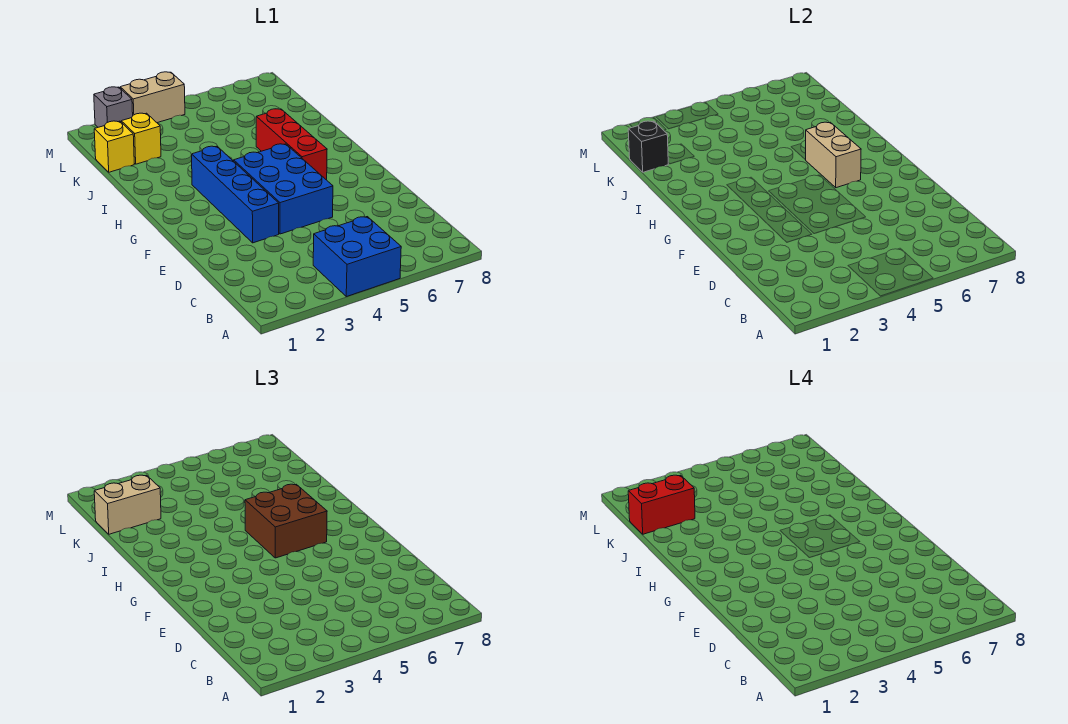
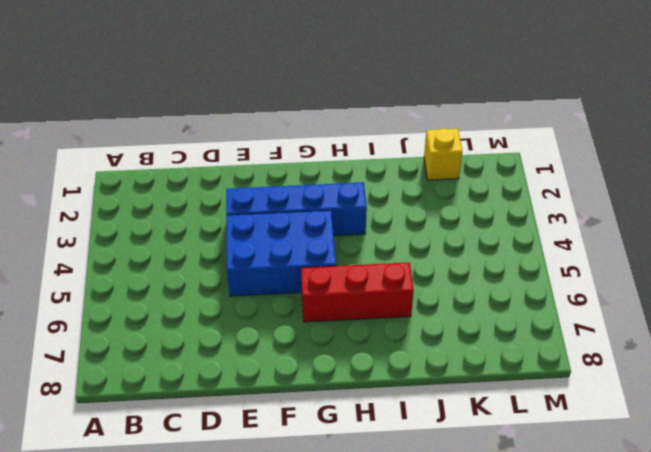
none -> blue 2x2 brick [313,217,401,297]
none -> yellow 1x1 brick [121,113,161,164]
none -> grey 1x1 brick [94,87,133,127]

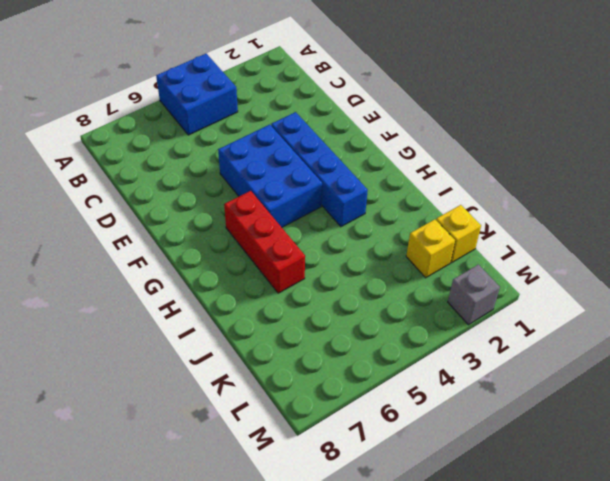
none -> tan 1x2 brick [120,72,185,123]
none -> tan 1x2 brick [806,122,861,188]
none -> black 1x1 brick [628,121,668,172]

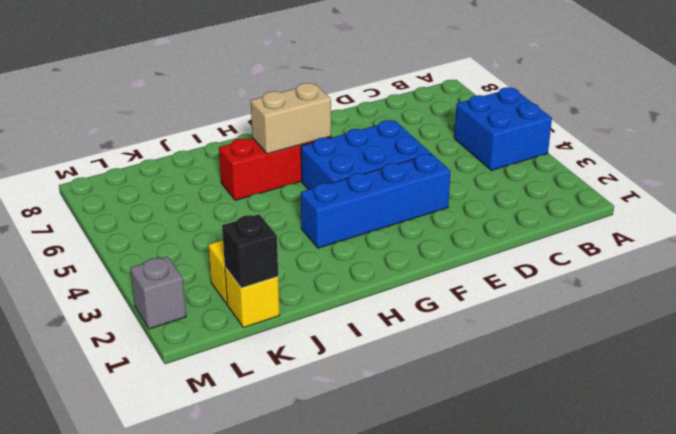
none -> tan 1x2 brick [120,72,185,123]
none -> brown 2x2 brick [245,484,327,558]
none -> tan 1x2 brick [94,475,161,534]

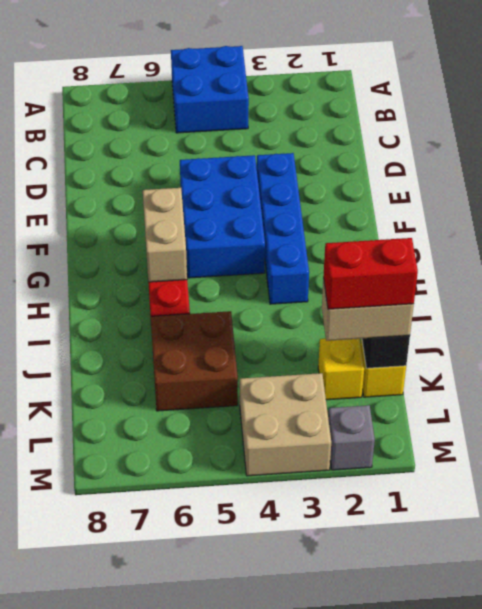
brown 2x2 brick [151,311,238,411] -> brown 2x2 brick moved to [245,484,327,558]
tan 2x2 brick [240,373,331,476] -> tan 1x2 brick [120,72,185,123]

